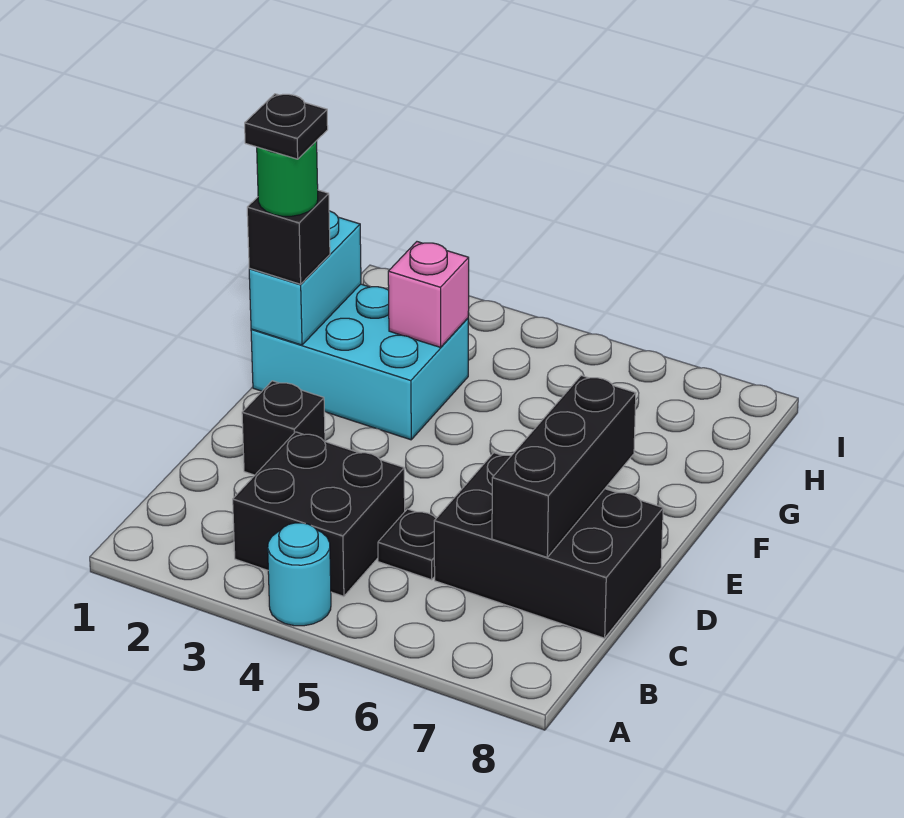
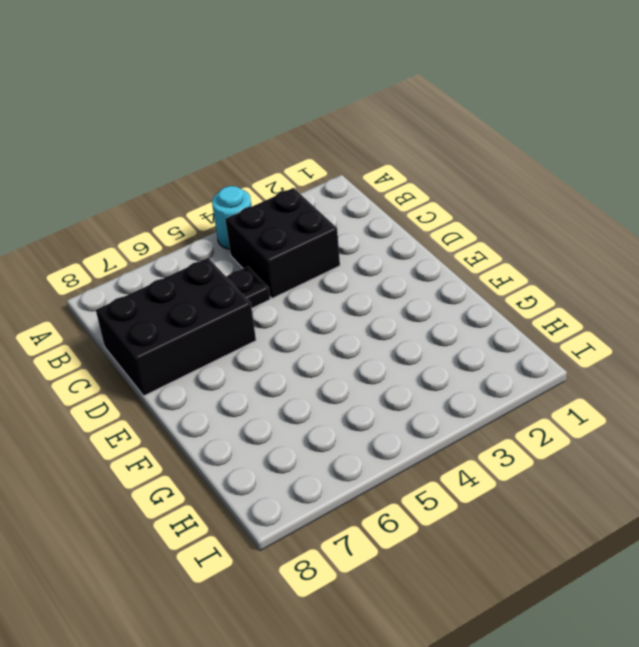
none -> black 1x1 brick [242,381,325,475]
none -> cyan 2x3 brick [251,284,468,440]
none -> black 1x3 brick [492,376,636,557]

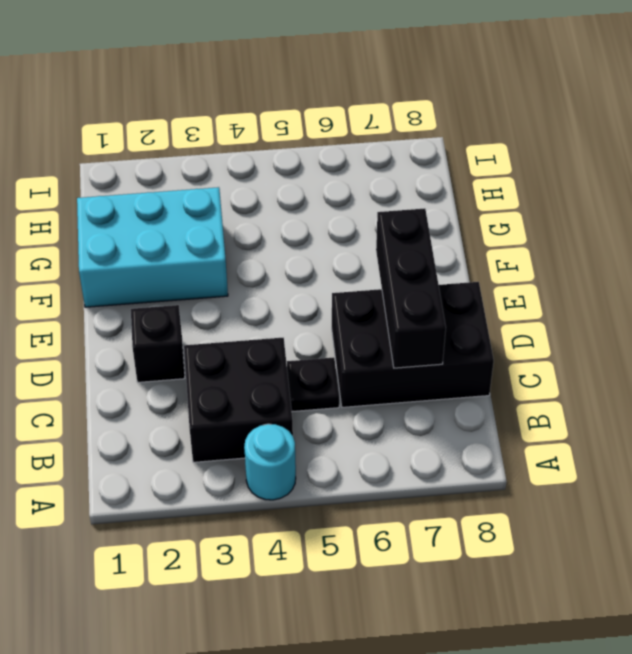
none -> cyan 1x2 brick [249,211,361,345]
none -> pink 1x1 brick [388,242,469,347]
none -> black 1x1 brick [247,190,330,284]

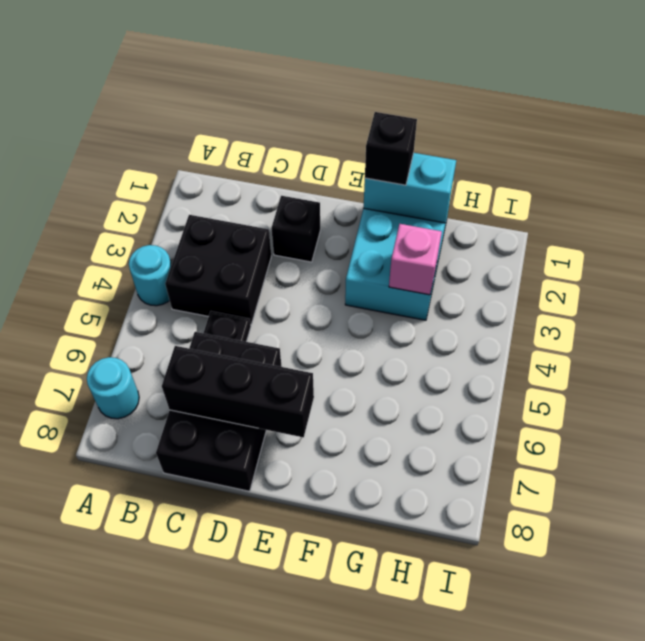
cyan 1x1 round brick [87,357,139,419] -> none
none -> green 1x1 round brick [257,141,318,216]
none -> black 1x1 plate [245,94,328,159]

